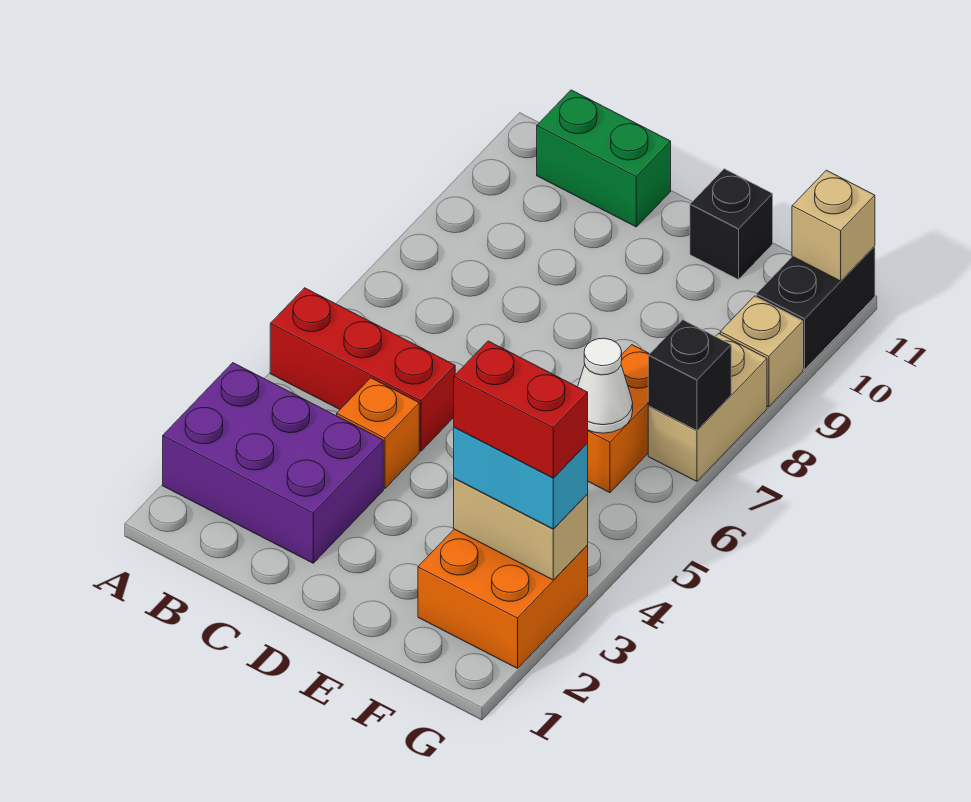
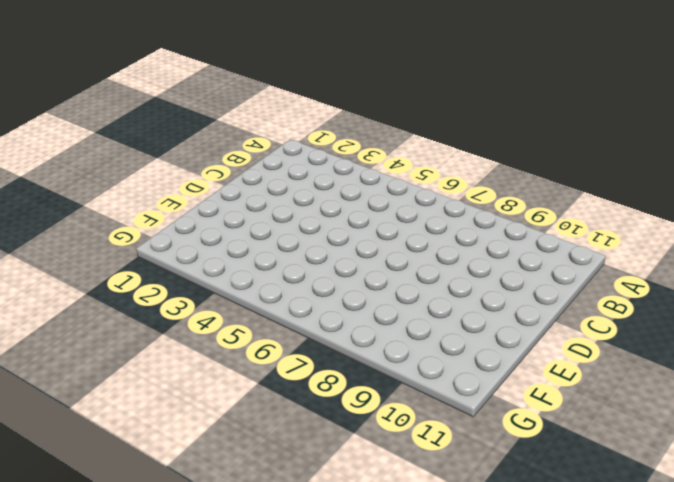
none -> purple 2x3 brick [163,363,383,563]
none -> red 1x3 brick [270,288,455,451]
none -> green 1x2 brick [537,90,671,227]

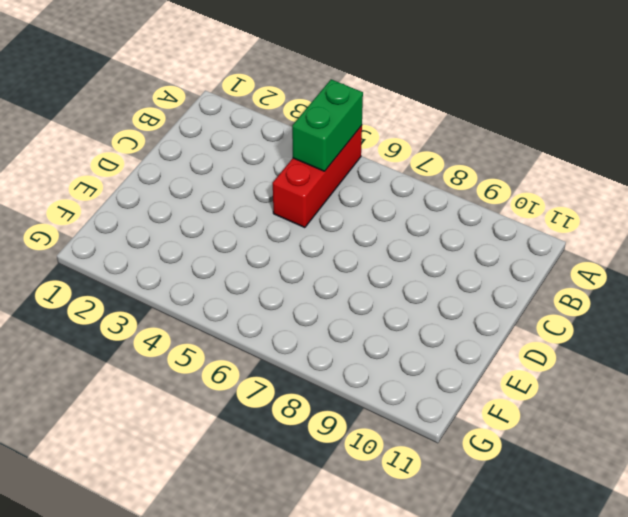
green 1x2 brick [292,79,363,171] -> green 1x2 brick moved to [537,90,671,227]
none -> purple 2x3 brick [163,363,383,563]
none -> orange 1x1 brick [337,378,419,488]
none -> black 1x1 brick [690,169,773,280]

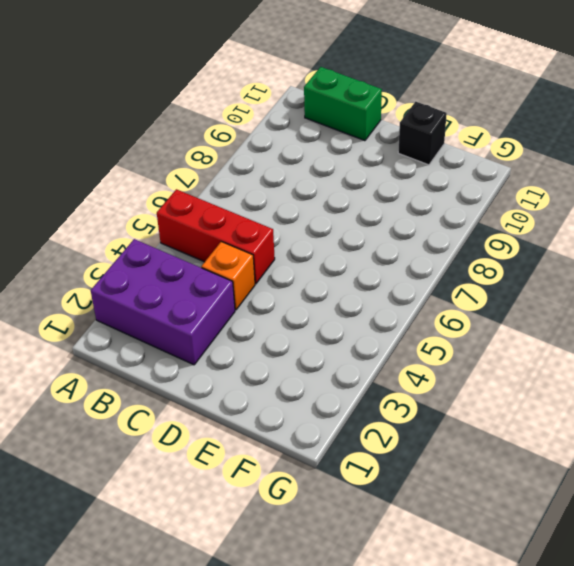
none -> orange 2x2 brick [418,529,588,668]
none -> orange 1x2 brick [588,345,649,493]
none -> tan 1x2 brick [648,333,767,482]

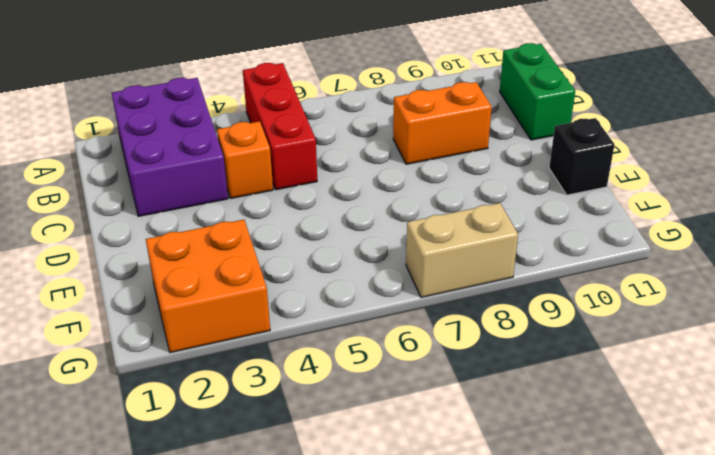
orange 1x2 brick [393,82,492,164] -> orange 1x2 brick moved to [588,345,649,493]
none -> tan 1x1 brick [720,296,803,407]
none -> black 1x2 brick [756,246,875,369]
none -> tan 1x2 brick [454,478,588,580]

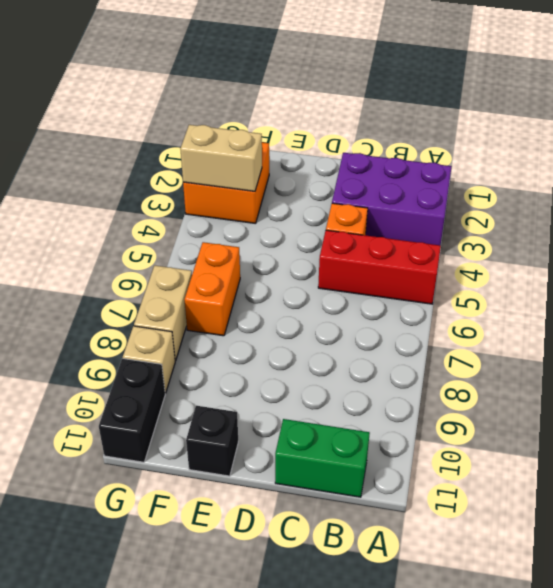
none -> white 1x1 cone [578,338,633,433]
none -> black 1x1 brick [648,320,731,430]
none -> tan 1x1 brick [792,170,875,281]

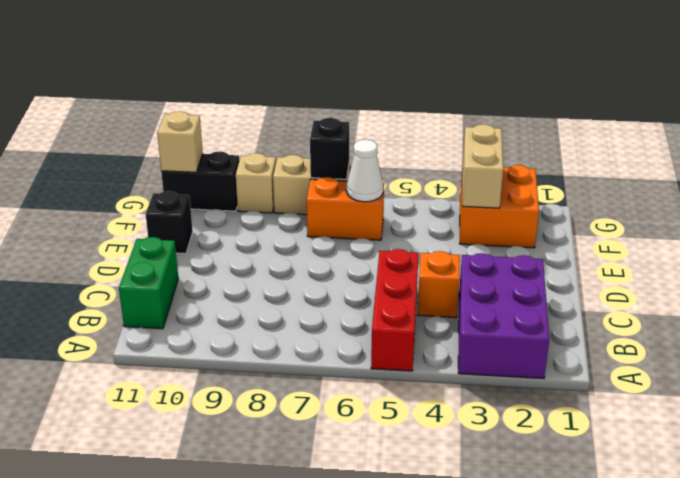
none -> cyan 1x2 brick [454,427,588,529]
none -> red 1x2 brick [454,341,588,478]

